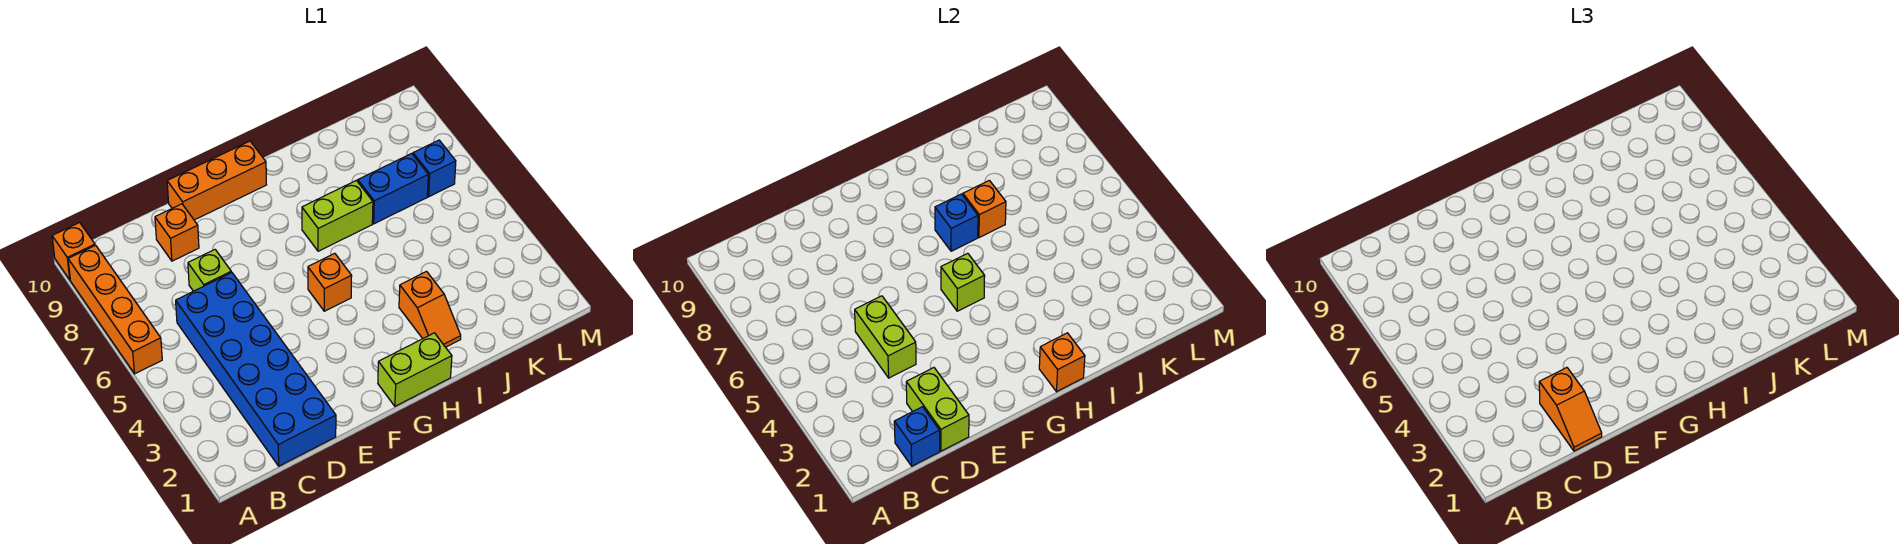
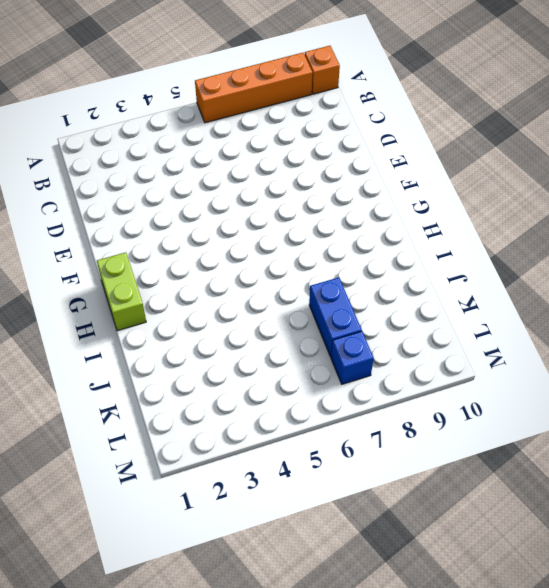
none -> blue 2x6 brick [176,272,336,466]
none -> lime 1x1 brick [188,250,231,291]
none -> orange 1x1 brick [155,204,199,261]

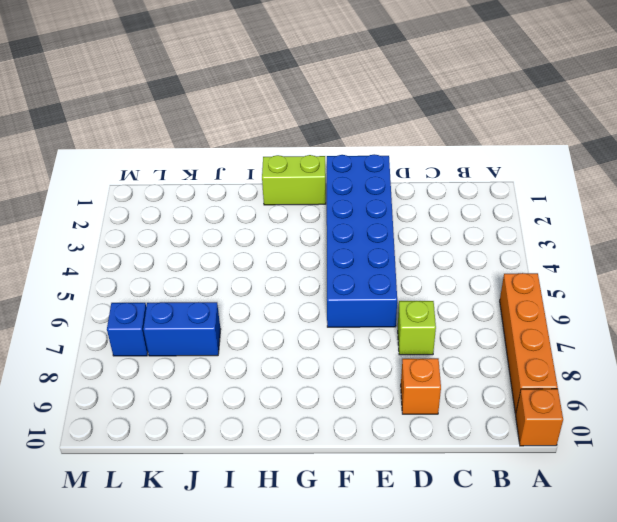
blue 2x6 brick [327,154,397,327] -> blue 2x6 brick moved to [176,272,336,466]
none -> orange 1x3 brick [167,141,267,220]
none -> orange 1x1 brick [308,253,352,311]
none -> lime 1x2 brick [302,180,373,251]

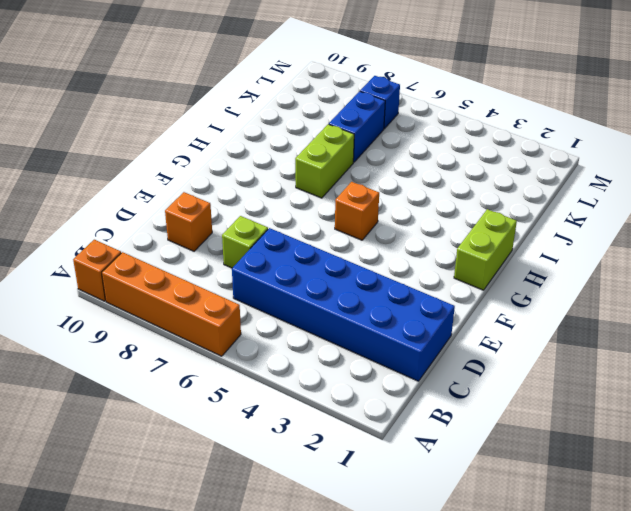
none -> orange 1x3 brick [167,141,267,220]
none -> orange 1x2 slope [399,272,461,347]
none -> blue 1x1 brick [894,407,940,466]

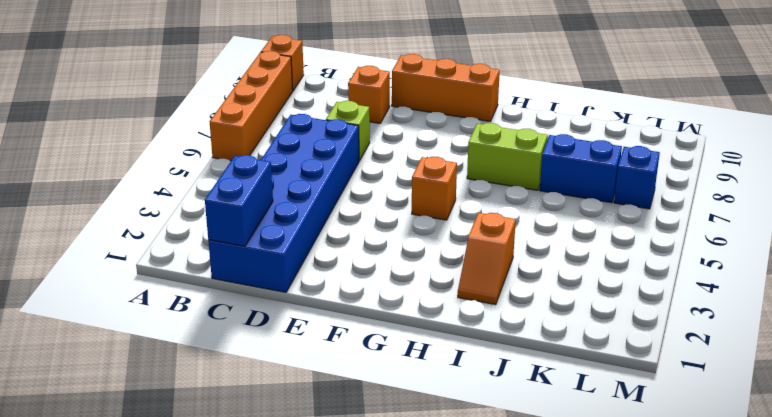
blue 1x2 brick [205,155,273,246] -> blue 1x1 brick [894,407,940,466]
none -> lime 1x2 brick [378,333,452,406]
none -> lime 1x2 brick [906,368,969,451]
none -> lime 1x2 brick [855,296,916,378]

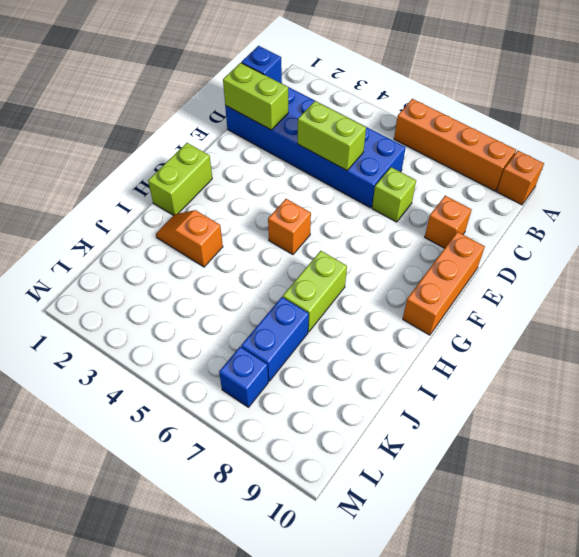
none -> lime 1x1 brick [941,253,985,311]
none -> orange 1x1 brick [1039,333,1085,392]
none -> blue 1x1 brick [935,194,978,251]

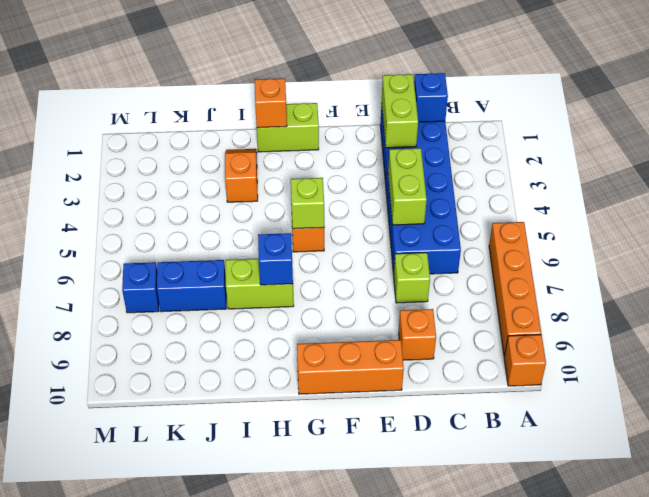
none -> orange 1x1 brick [963,180,1006,238]
none -> orange 1x2 slope [1539,368,1602,451]

